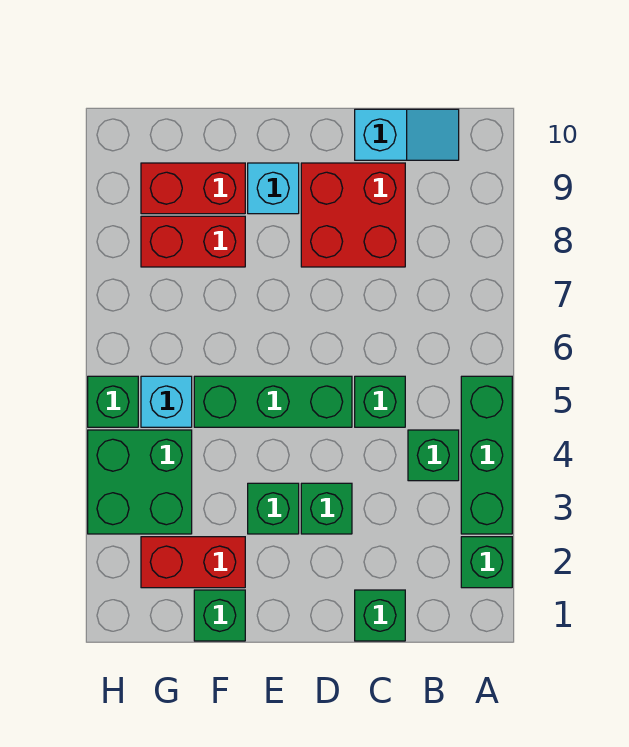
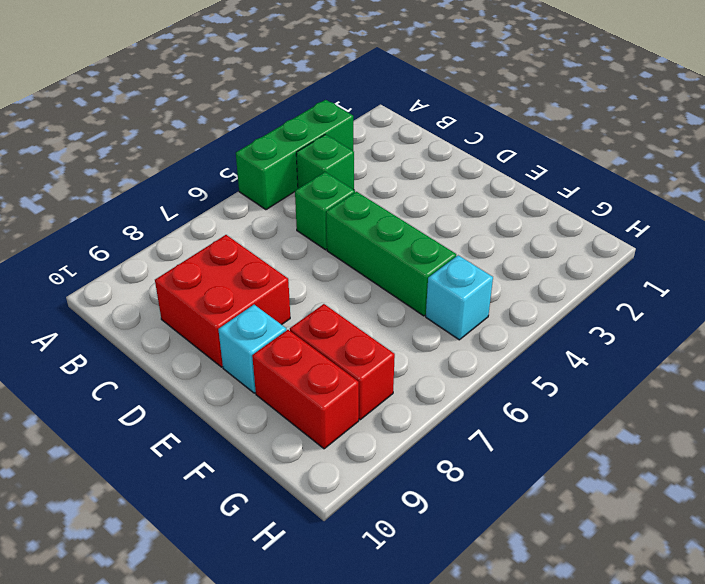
none -> green 1x1 brick [461,537,512,588]
none -> cyan 1x2 slope [355,109,459,160]
none -> green 1x1 brick [355,590,405,641]

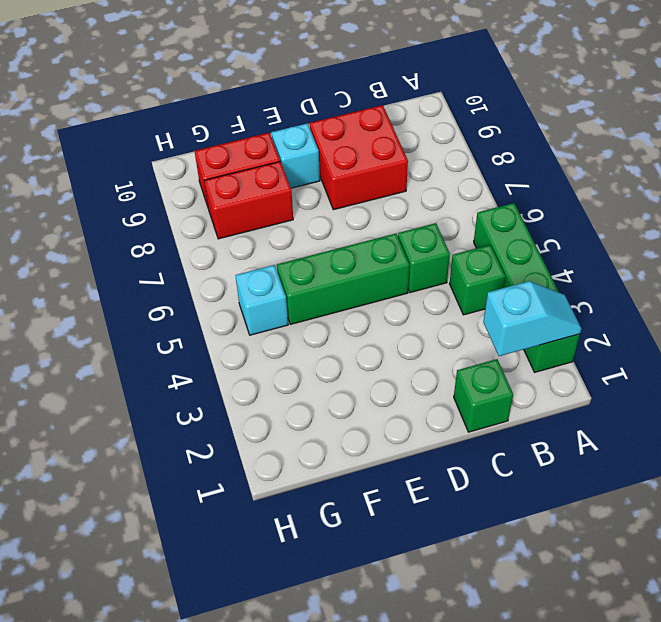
cyan 1x2 slope [483,281,581,356] -> cyan 1x2 slope moved to [355,109,459,160]
none -> green 1x1 brick [301,483,352,534]
none -> green 1x1 brick [248,483,299,534]
none -> green 1x1 brick [194,590,245,641]

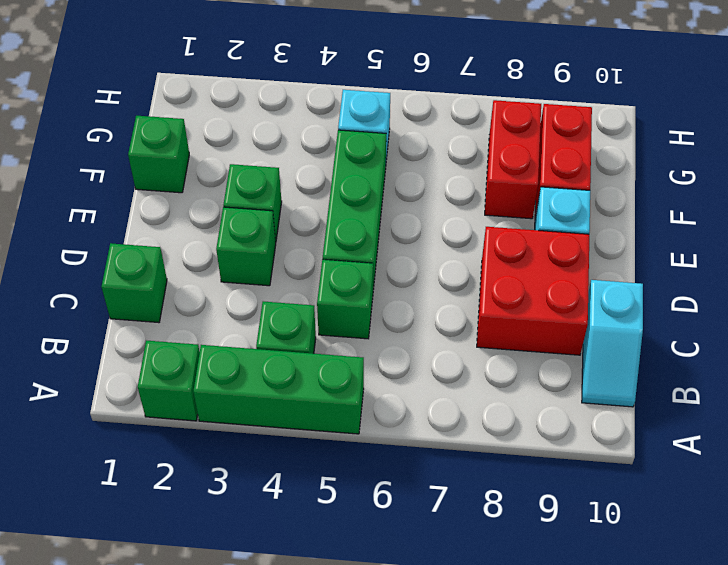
none -> red 1x2 brick [141,537,245,588]
none -> green 2x2 brick [88,430,192,534]
none -> green 1x1 brick [88,376,138,427]

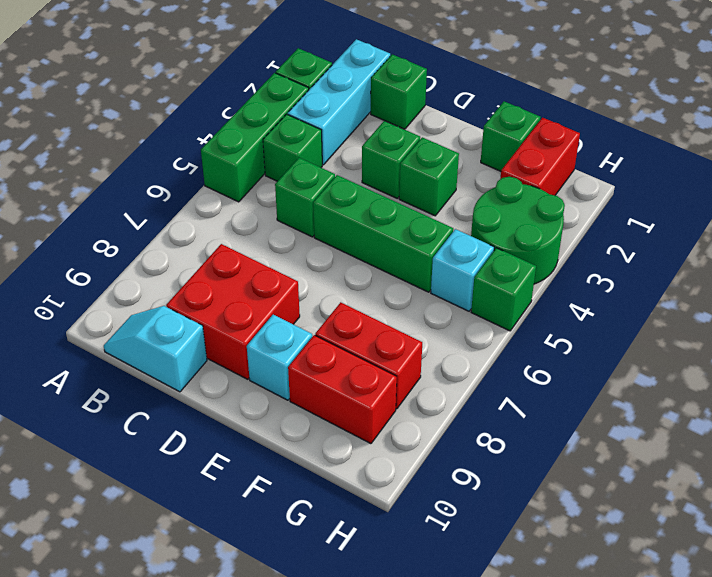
cyan 1x3 brick [288,39,390,165] -> none
red 1x2 brick [500,118,580,195] -> red 1x2 brick turned to [141,537,245,588]
green 2x2 round brick [471,177,565,284] -> green 2x2 brick [88,430,192,534]

